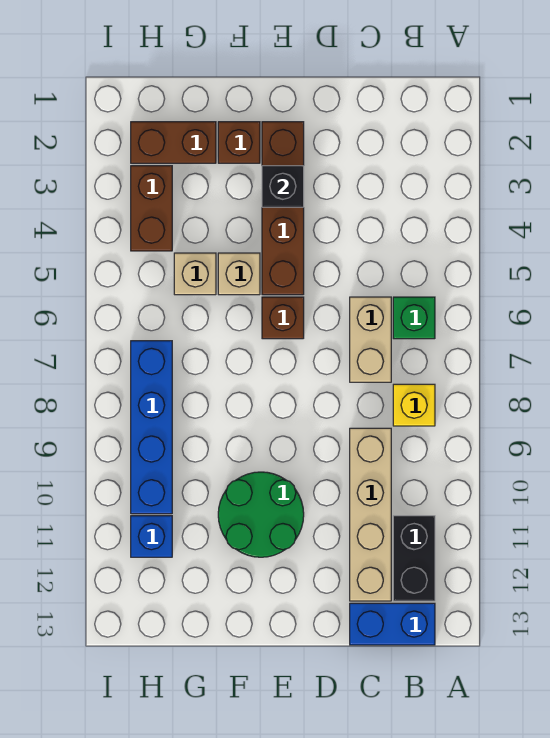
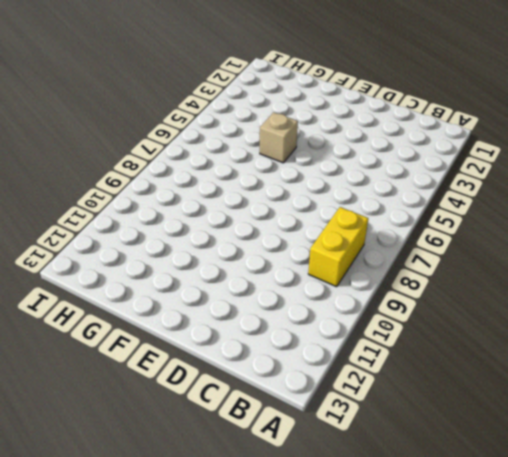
yellow 1x2 brick [308,207,368,287] -> yellow 1x1 brick [393,384,435,426]
none -> green 1x1 brick [393,297,435,339]
none -> black 1x2 brick [393,516,435,601]
none -> blue 1x2 brick [350,603,435,645]

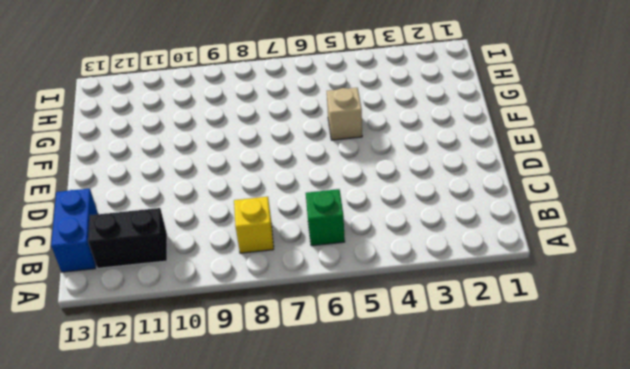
none -> tan 1x2 brick [350,297,391,382]
none -> tan 1x4 brick [350,428,391,601]
none -> brown 1x4 brick [262,122,304,295]

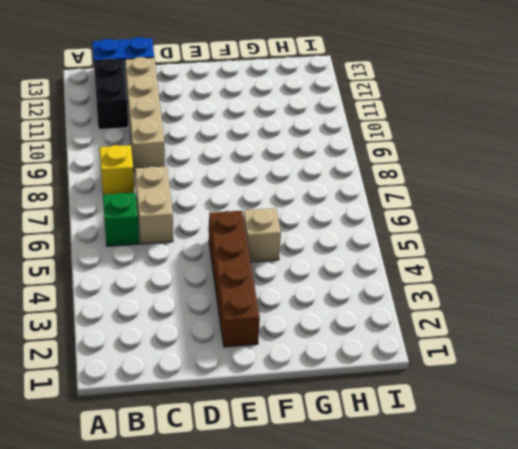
none -> brown 1x1 brick [262,297,304,339]
none -> green 2x2 round brick [218,472,304,557]
none -> brown 1x1 brick [218,122,260,163]

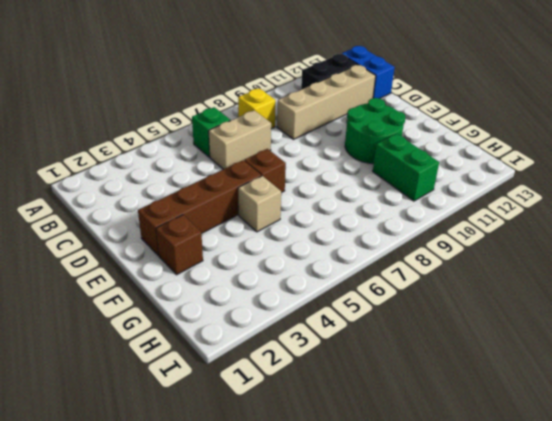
green 1x2 brick [373,134,439,201] -> blue 1x4 brick [131,341,172,514]
none -> brown 1x2 brick [131,122,216,163]
none -> tan 1x1 brick [174,253,216,295]
none -> brown 1x2 brick [131,166,172,251]

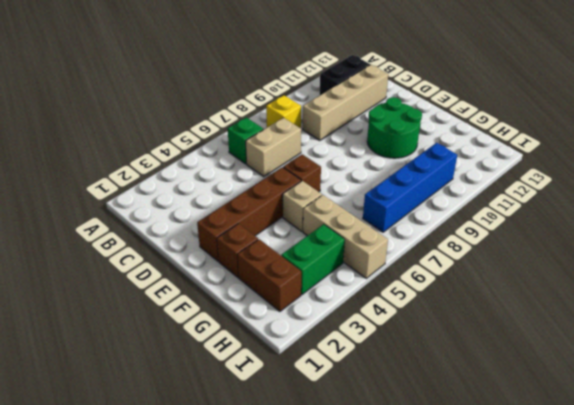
tan 1x3 brick [303,195,388,278] -> tan 1x1 brick [174,253,216,295]
green 1x2 brick [281,224,345,294] -> brown 1x2 brick [131,166,172,251]
none -> blue 1x2 brick [350,603,435,645]
none -> blue 1x1 brick [131,516,172,557]
none -> black 1x1 brick [262,166,304,207]

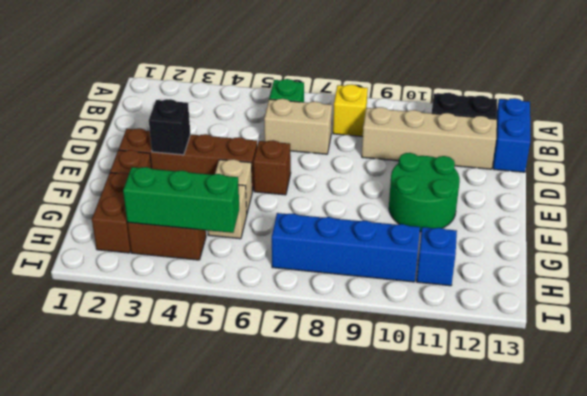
green 1x3 brick [123,167,239,233] -> none

